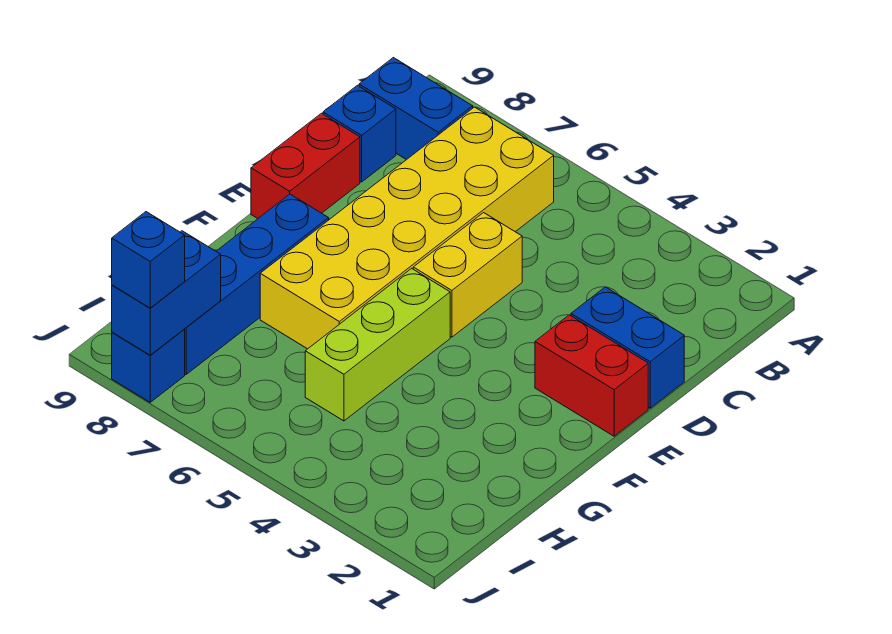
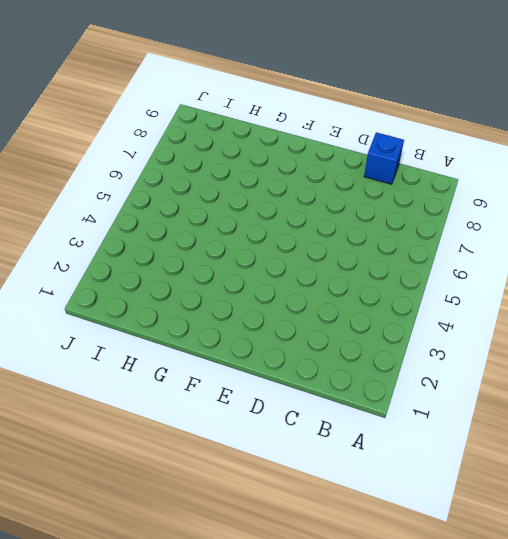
none -> yellow 2x6 brick [260,107,554,349]
none -> blue 1x2 brick [359,58,473,160]
none -> blue 1x2 brick [571,287,684,408]

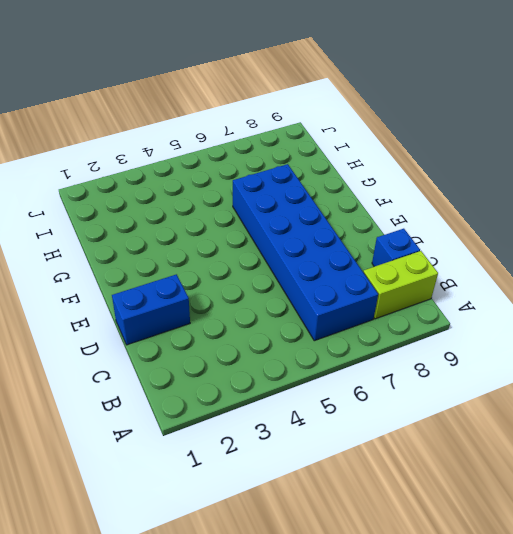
blue 2x6 brick [233,164,378,341] -> yellow 2x6 brick [260,107,554,349]
lime 1x2 brick [363,251,438,319] -> blue 1x2 brick [359,58,473,160]
none -> yellow 1x2 brick [413,213,522,337]
none -> red 1x2 brick [251,113,360,218]
none -> red 1x2 brick [535,315,648,436]

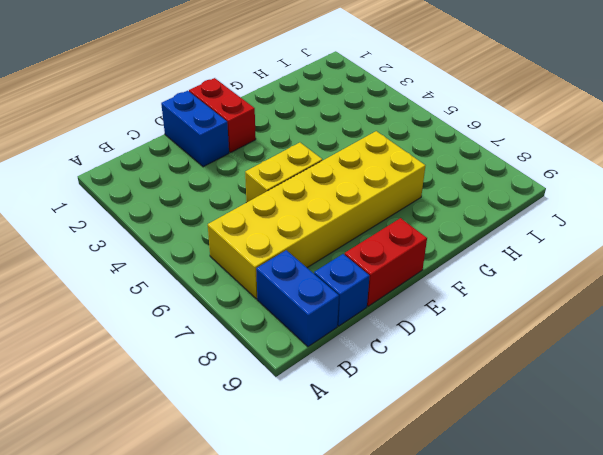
none -> lime 1x3 brick [305,268,450,421]
none -> blue 1x4 brick [184,194,329,374]
none -> blue 1x1 brick [112,330,185,402]

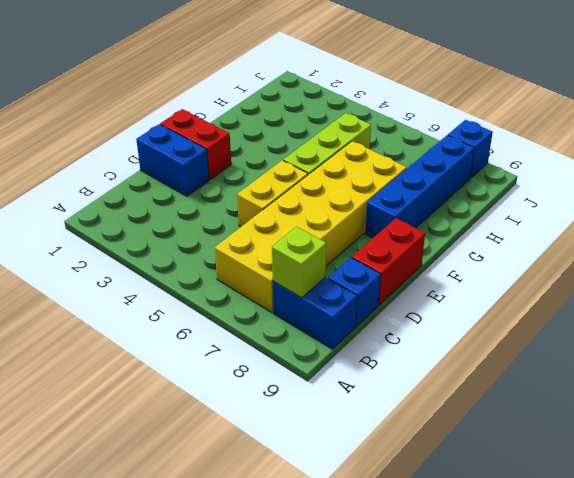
lime 1x1 brick [272,227,326,298] -> none
none -> blue 1x2 brick [112,231,221,355]
none -> blue 1x1 brick [112,212,185,308]

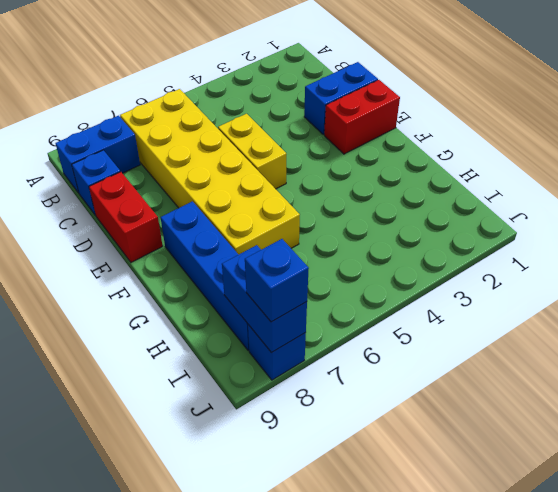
none -> lime 1x3 brick [305,268,450,421]

